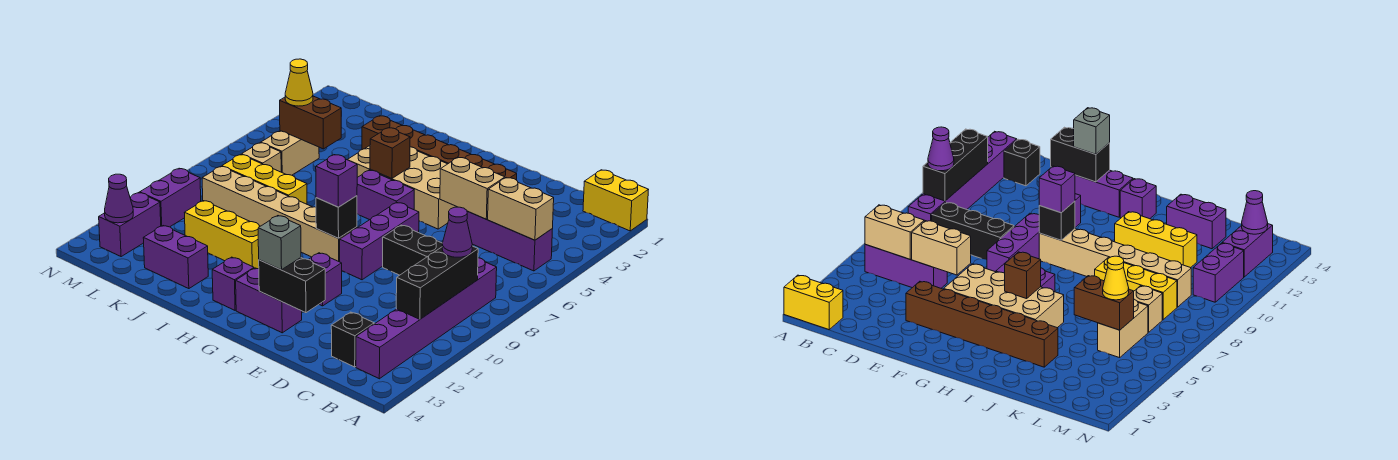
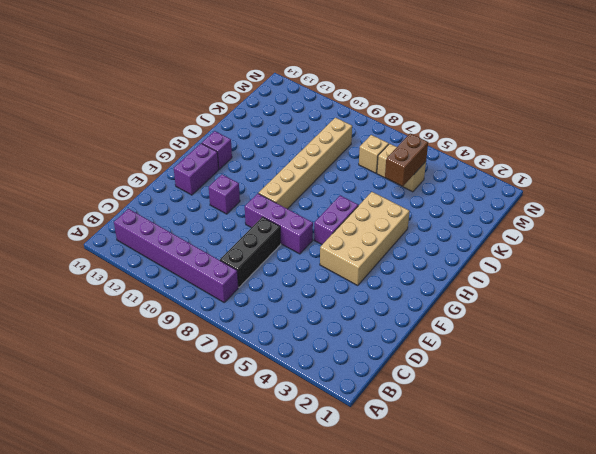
none -> yellow 1x2 brick [583,170,648,231]
none -> purple 1x3 brick [467,211,552,271]
none -> black 1x1 brick [331,312,374,367]
none -> brown 1x6 brick [362,116,517,180]

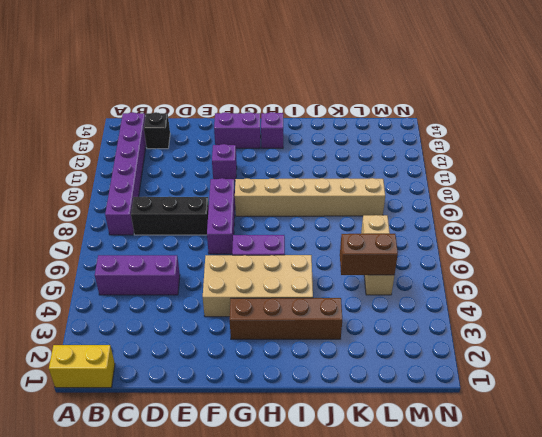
brown 1x4 brick [230,298,342,339] -> brown 1x6 brick [362,116,517,180]
none -> yellow 1x3 brick [184,201,260,269]
none -> yellow 1x3 brick [222,155,307,204]
none -> purple 1x2 brick [143,226,208,289]
none -> purple 1x2 brick [140,168,201,227]

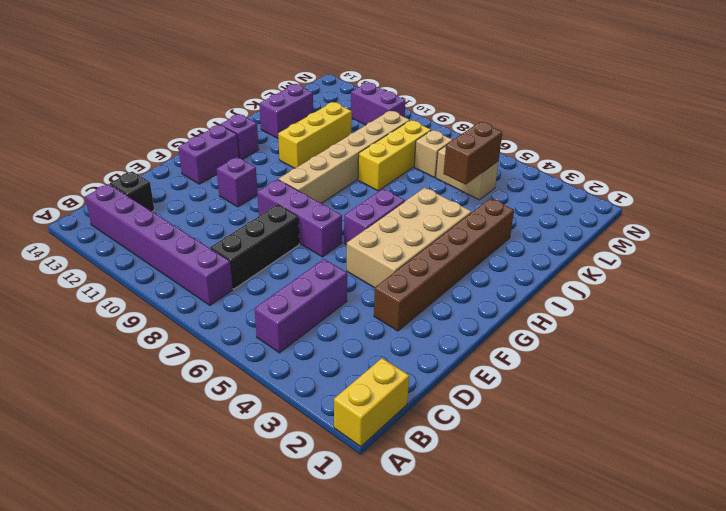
none -> purple 1x2 brick [99,193,161,257]
none -> tan 1x2 brick [488,178,554,240]
none -> black 1x3 brick [396,246,478,319]
none -> tan 1x2 brick [440,157,505,219]

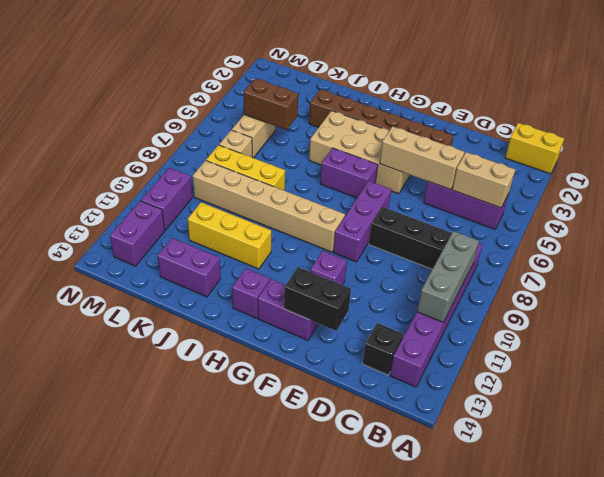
grey 1x3 brick [417,231,479,322] -> black 1x3 brick [396,246,478,319]
tan 1x3 brick [380,126,464,190] -> tan 1x2 brick [440,157,505,219]
none -> black 1x1 brick [316,196,357,238]
none -> brown 1x1 brick [370,128,410,179]
none -> purple 1x1 cone [105,174,133,223]
none -> purple 1x1 cone [442,207,472,257]

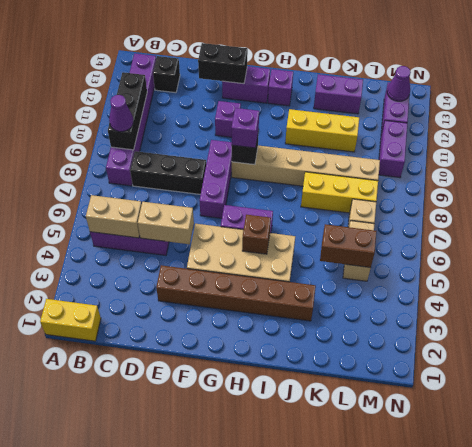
none -> grey 1x1 brick [258,216,301,270]
none -> yellow 1x1 cone [285,59,313,106]

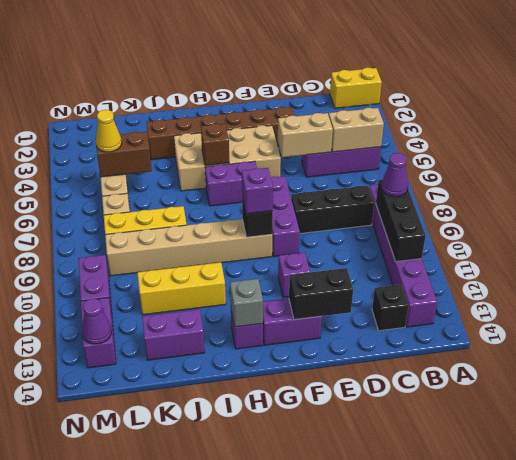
grey 1x1 brick [230,279,263,327] -> grey 1x1 brick moved to [258,216,301,270]

